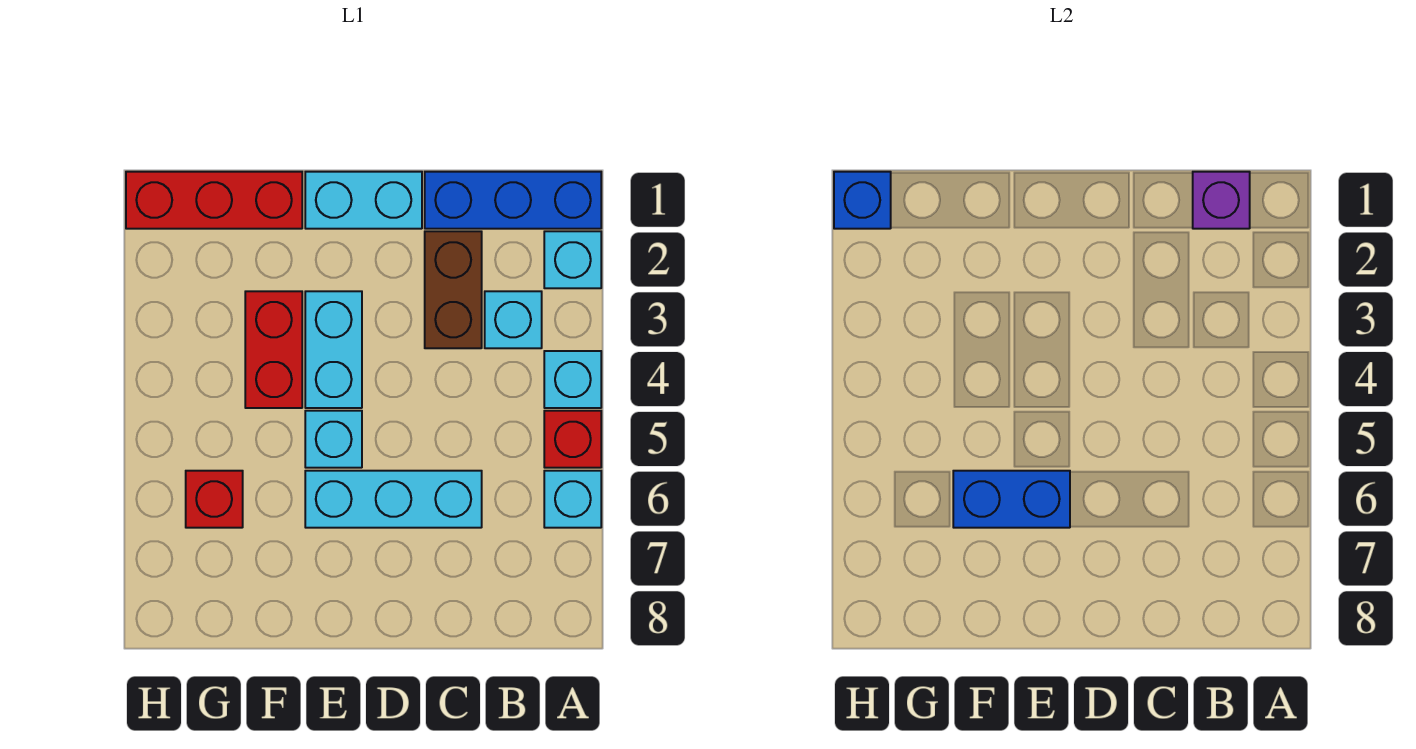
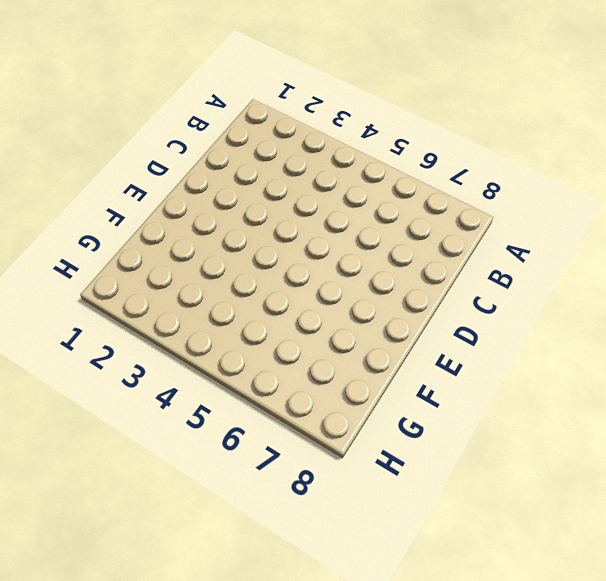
none -> blue 1x3 brick [425,172,601,229]
none -> cyan 1x1 brick [544,231,601,288]
none -> cyan 1x1 brick [544,351,601,408]

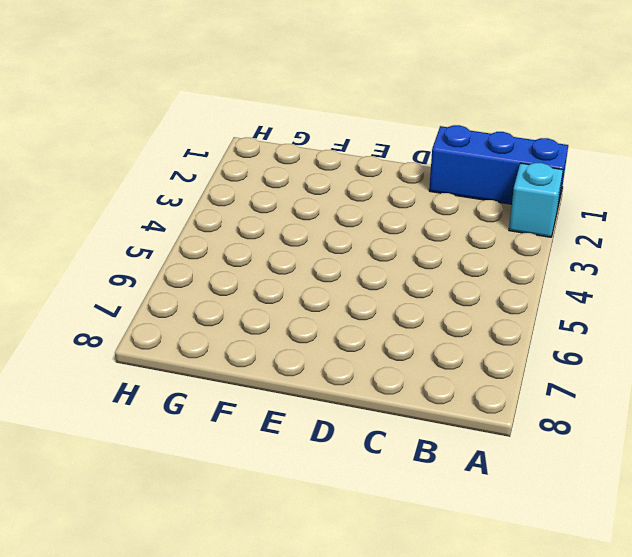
none -> cyan 1x1 brick [544,351,601,408]
none -> red 1x1 brick [544,411,601,468]
none -> cyan 1x1 brick [544,471,601,528]

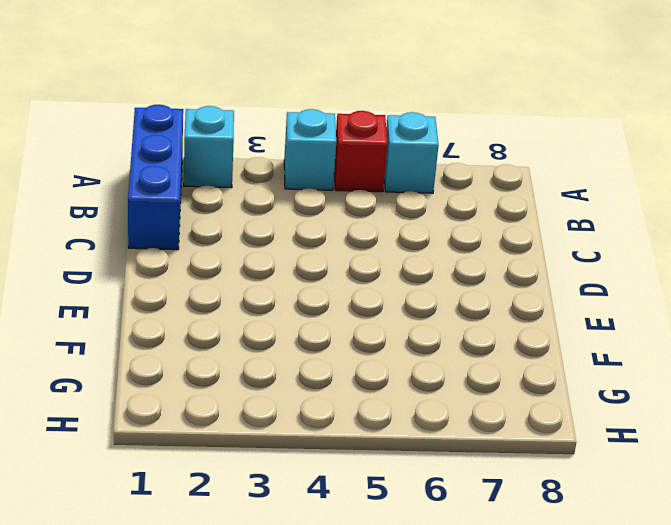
none -> cyan 1x1 brick [485,291,542,348]
none -> brown 1x2 brick [425,231,482,348]
none -> cyan 1x3 brick [305,471,482,528]

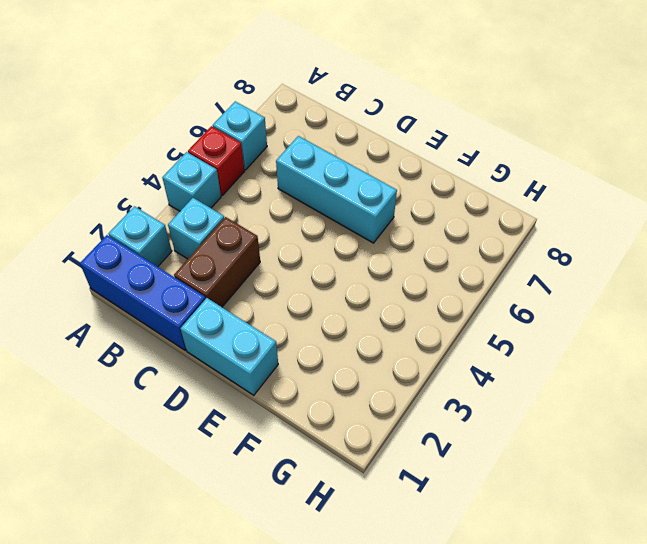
none -> cyan 1x2 brick [305,291,362,408]
none -> cyan 1x1 brick [305,411,362,468]
none -> red 1x3 brick [126,172,302,229]

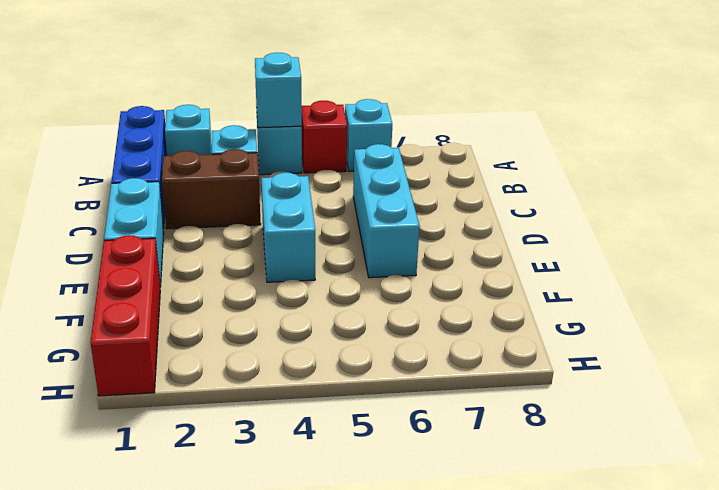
cyan 1x1 brick [255,53,302,128] -> cyan 1x1 brick moved to [305,411,362,468]
cyan 1x2 brick [261,173,315,282] -> cyan 1x2 brick turned to [305,291,362,408]
none -> red 1x2 brick [245,291,302,408]
none -> red 1x1 brick [186,471,243,528]
none -> purple 1x1 brick [1193,172,1250,229]

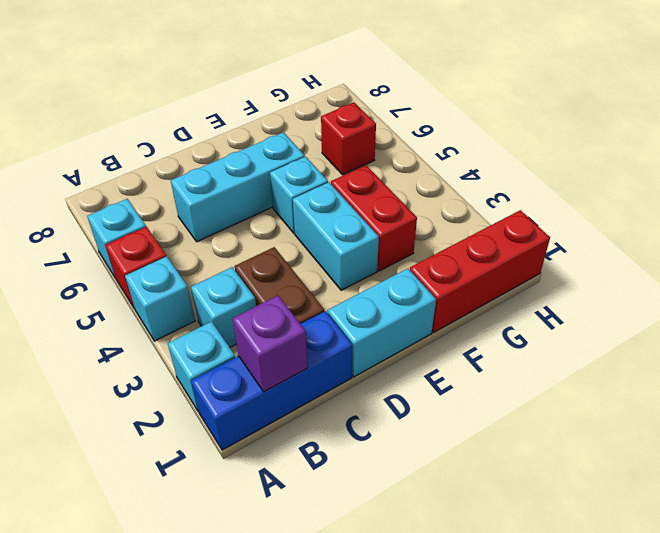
none -> blue 1x2 brick [953,471,1070,528]
none -> blue 1x1 brick [834,172,891,229]

